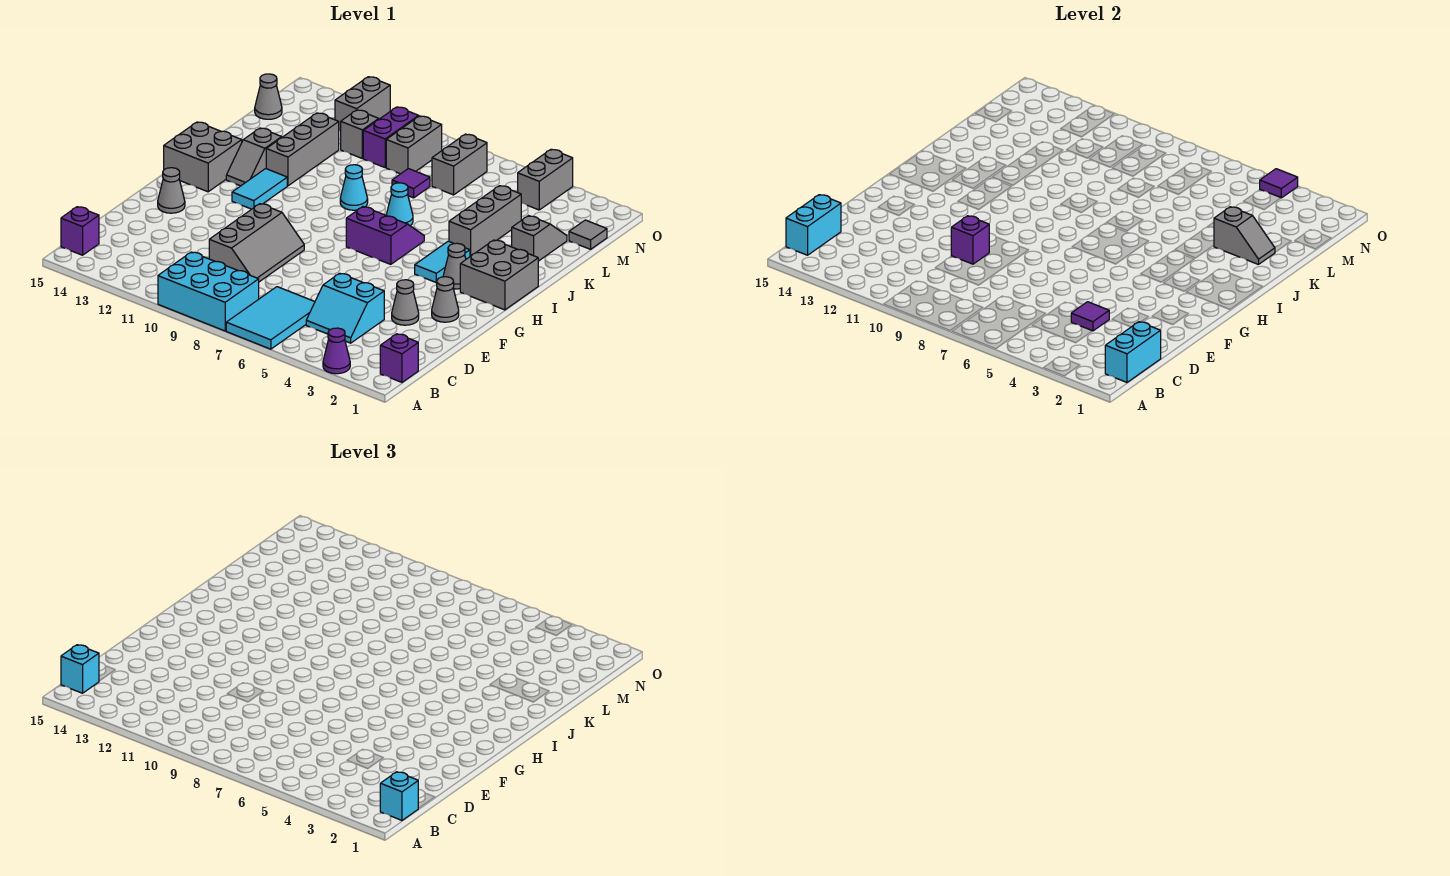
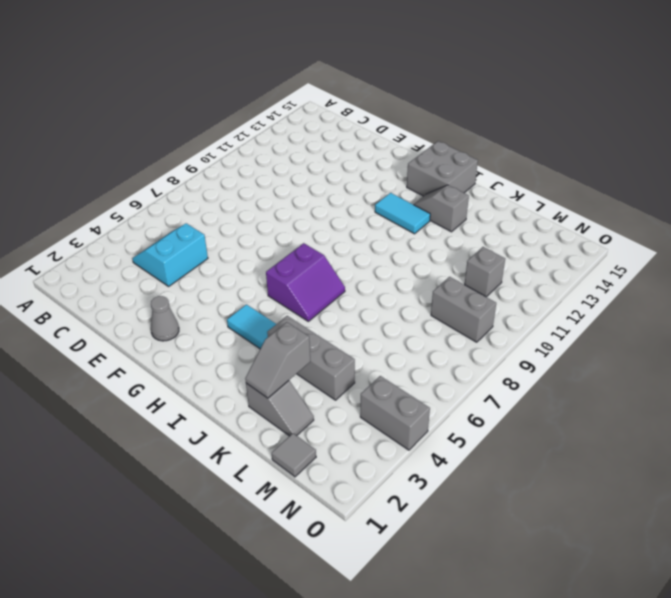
none -> purple 1x1 cone [323,328,350,374]
none -> cyan 2x3 tile [226,287,315,349]
none -> cyan 2x3 brick [158,252,259,331]
none -> purple 1x1 brick [380,334,418,382]

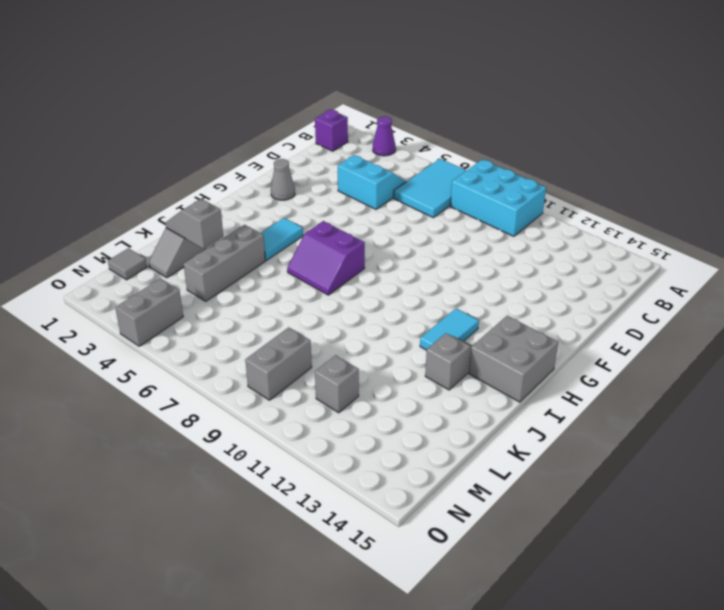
none -> purple 1x1 brick [61,207,99,255]
none -> grey 2x3 slope [209,204,304,282]
none -> grey 1x1 cone [392,280,419,325]
none -> grey 1x1 cone [158,168,185,213]

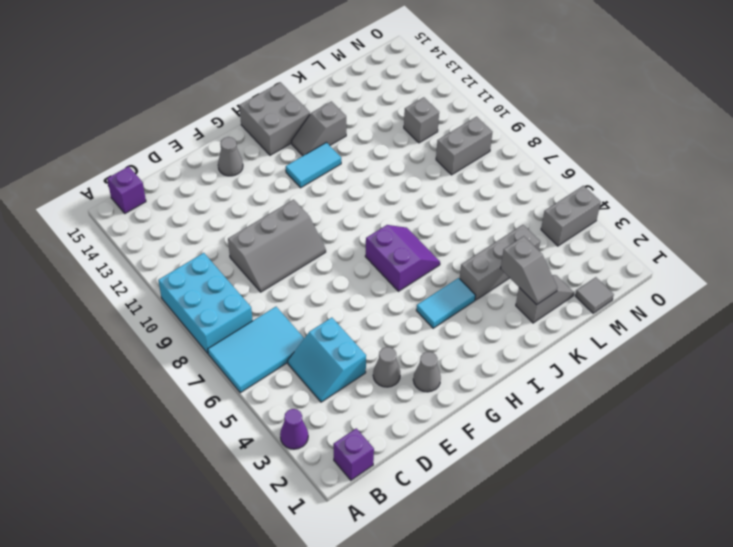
none -> grey 2x2 brick [460,240,538,310]
none -> grey 1x1 cone [443,243,466,289]
none -> cyan 1x1 cone [386,183,413,226]
none -> cyan 1x1 cone [340,165,368,210]

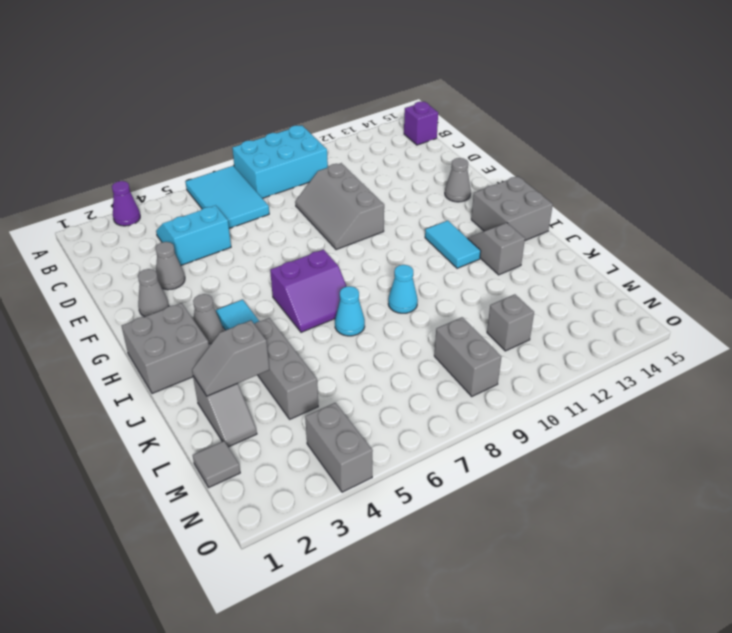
none -> purple 1x1 brick [380,334,418,382]
none -> grey 1x3 brick [266,113,339,186]
none -> purple 1x1 tile [392,169,430,198]
none -> grey 1x2 brick [432,134,487,195]

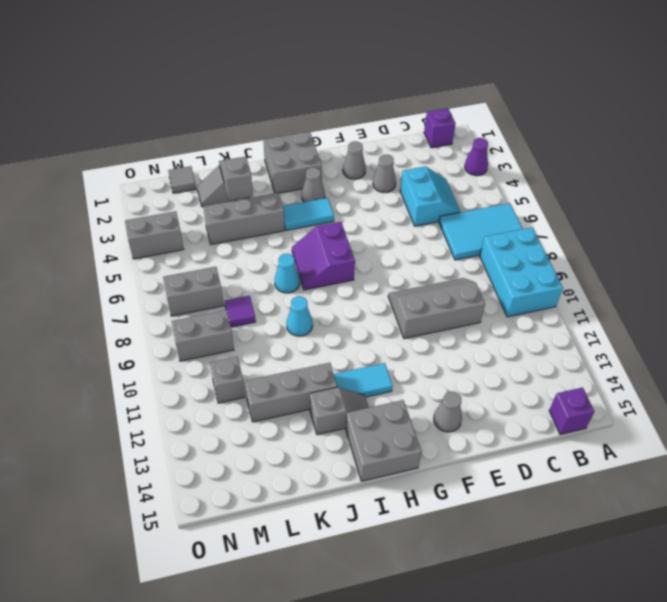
none -> purple 1x2 brick [363,107,419,167]
none -> grey 1x1 cone [255,74,282,119]
none -> grey 1x2 brick [335,77,390,131]
none -> cyan 1x2 brick [1105,322,1161,382]

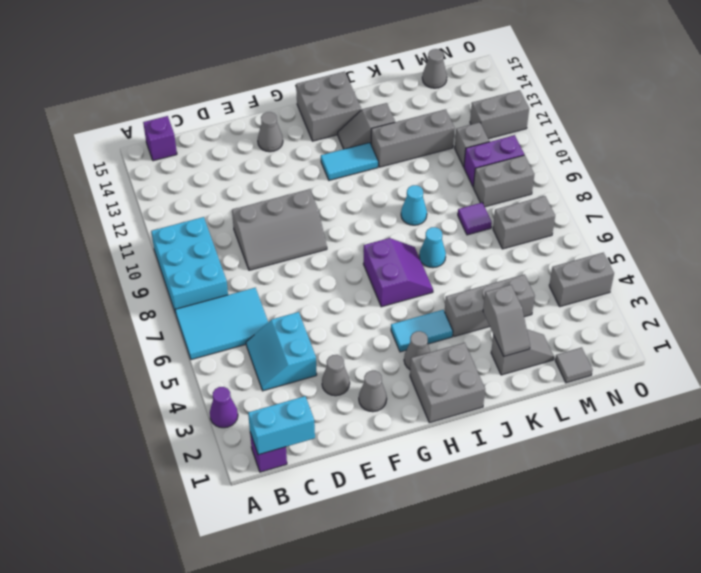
none -> cyan 1x2 brick [786,195,841,255]
none -> purple 1x1 tile [1071,302,1109,331]
none -> purple 1x1 brick [951,216,989,264]
none -> purple 1x1 tile [1260,169,1298,198]

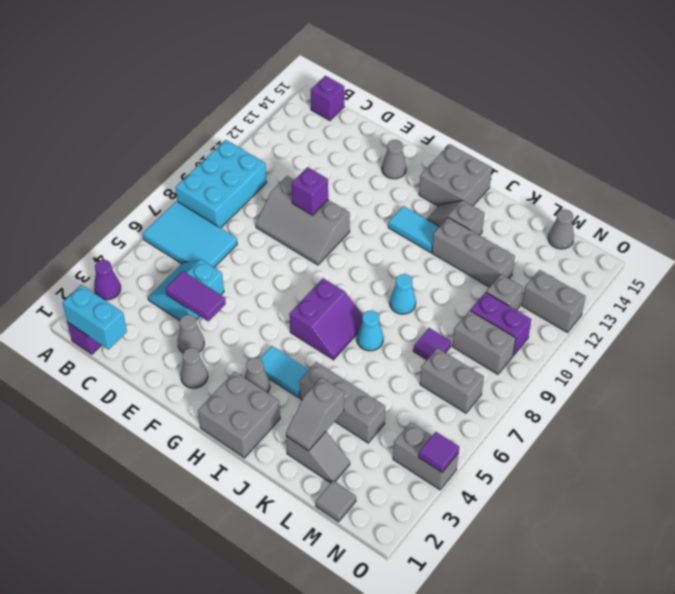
purple 1x2 tile [165,271,226,321] -> purple 1x1 tile [1071,302,1109,331]
none -> cyan 1x2 brick [786,195,841,255]
none -> cyan 1x1 brick [380,772,418,820]
none -> cyan 1x1 brick [61,645,99,693]

